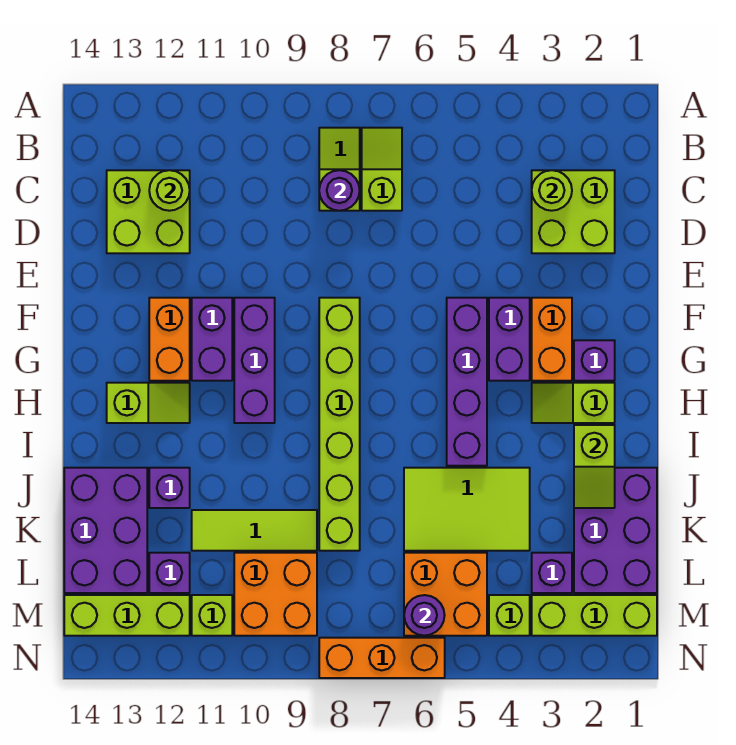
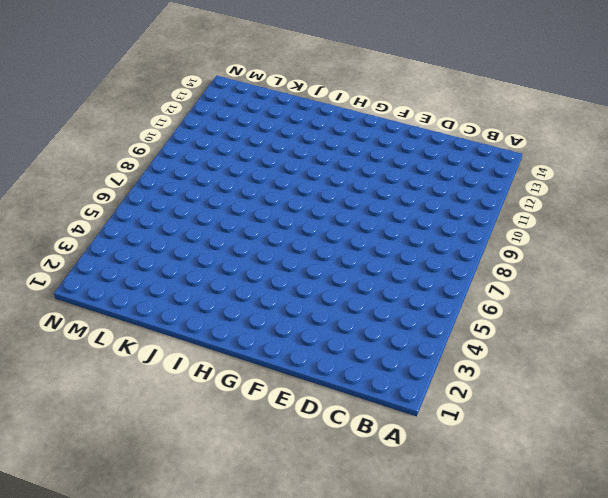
none -> lime 1x2 slope [362,128,402,211]
none -> lime 1x2 slope [319,128,360,211]
none -> lime 2x2 brick [532,170,615,253]
none -> lime 2x2 brick [107,170,190,253]

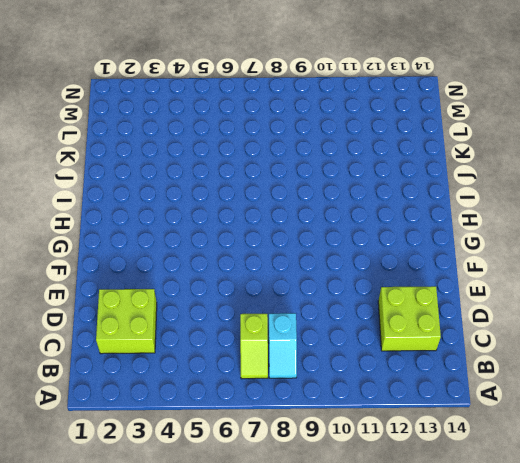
cyan 1x2 slope [269,313,297,378] -> lime 1x2 slope [319,128,360,211]
none -> orange 1x2 brick [532,298,572,381]
none -> purple 1x2 brick [489,298,530,381]
none -> purple 1x4 brick [447,298,487,466]
none -> lime 1x6 brick [319,298,360,551]

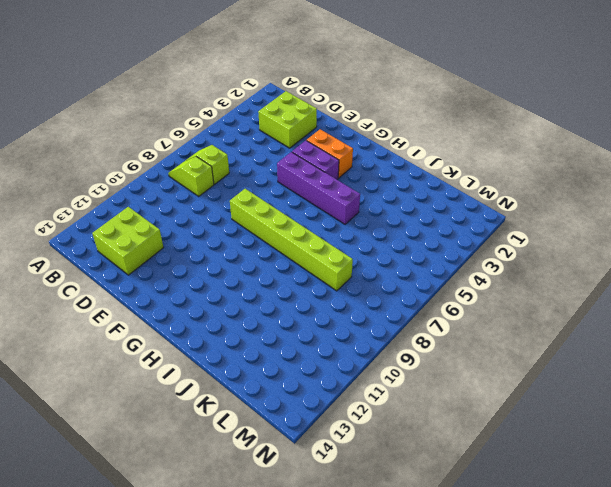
none -> purple 1x3 brick [234,298,275,423]
none -> purple 1x2 brick [192,298,232,381]
none -> orange 1x2 brick [149,298,190,381]
none -> purple 1x1 brick [574,340,615,381]

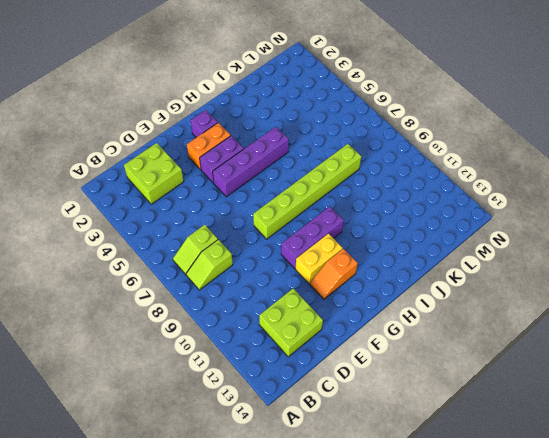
yellow 1x2 brick [295,234,343,284] -> purple 1x2 brick [192,298,232,381]
orange 1x2 slope [310,249,358,299] -> orange 1x2 brick [149,298,190,381]
none -> lime 1x2 slope [532,383,615,423]
none -> lime 1x2 slope [107,383,190,423]
none -> purple 2x3 brick [574,468,657,593]
none -> lime 2x3 tile [404,468,530,551]

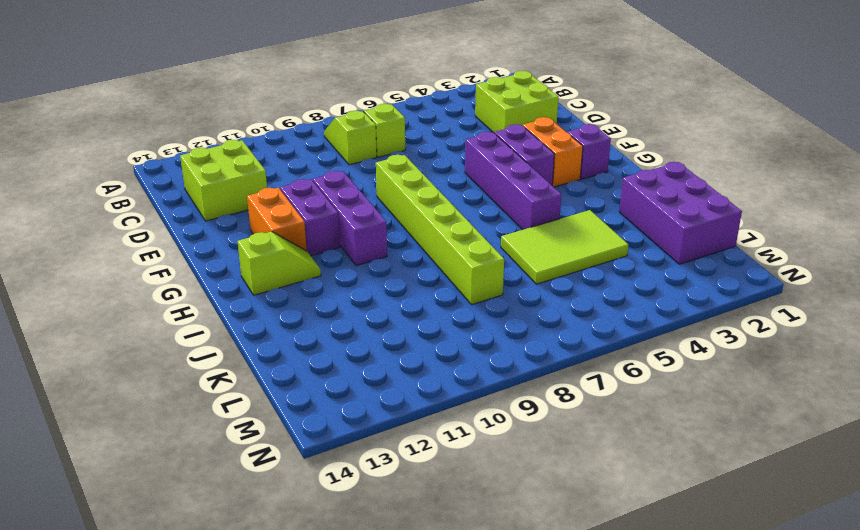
none -> lime 1x2 slope [532,383,615,423]
none -> purple 1x1 brick [149,468,190,508]
none -> purple 2x3 brick [64,468,147,593]
none -> lime 1x3 tile [192,510,317,551]

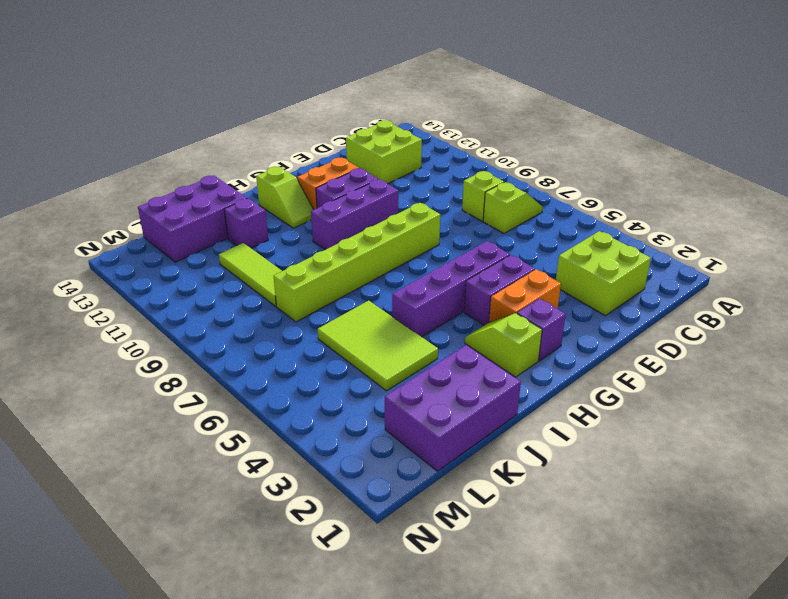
none -> purple 1x1 brick [532,553,572,593]
none -> orange 2x2 brick [404,553,487,636]
none -> orange 2x2 brick [234,553,317,636]
none -> purple 1x1 brick [149,553,190,593]

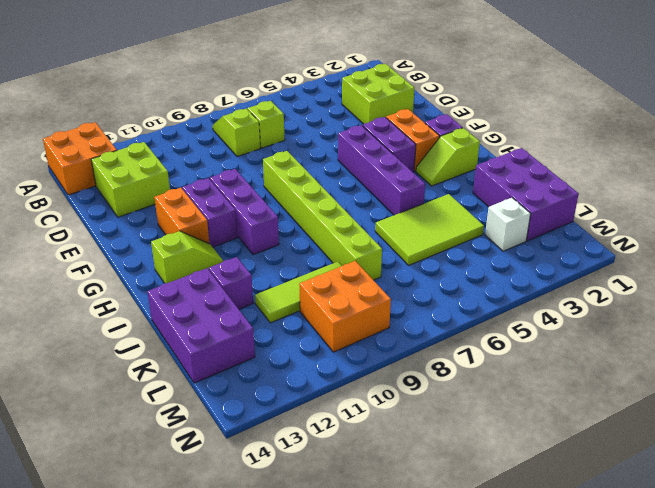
orange 2x2 brick [43,122,117,195] -> orange 2x2 brick moved to [404,553,487,636]
white 1x1 brick [485,198,531,251] -> purple 1x1 brick [532,553,572,593]
none -> purple 1x1 brick [149,553,190,593]
none -> lime 1x3 brick [532,595,657,636]
none -> lime 1x1 brick [489,595,530,636]
none -> lime 1x1 brick [192,595,232,636]

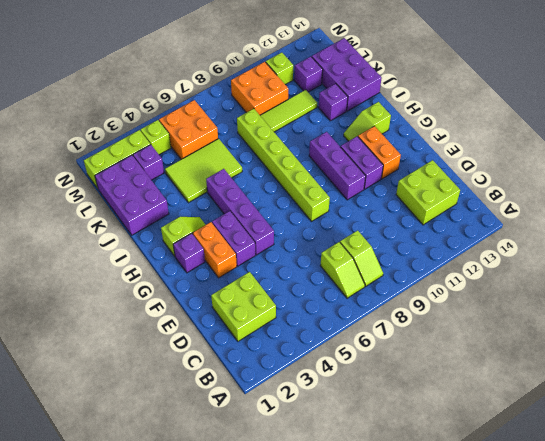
none -> lime 1x3 brick [64,595,190,636]
none -> orange 1x3 brick [319,638,445,678]
none -> lime 1x1 round brick [532,170,572,211]
none -> purple 1x1 round brick [319,170,360,211]

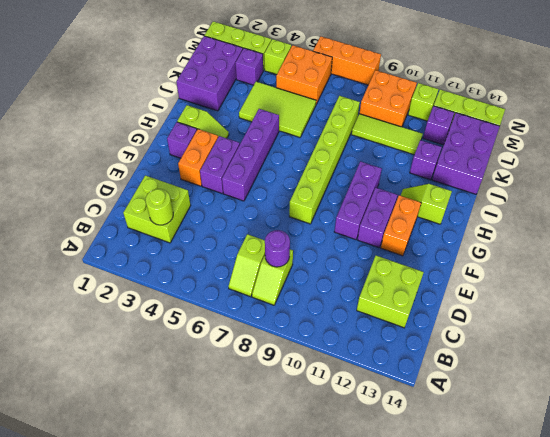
none -> lime 1x1 round brick [149,170,190,211]
none -> lime 1x2 slope [574,425,615,508]
none -> purple 1x1 round brick [404,595,445,636]

